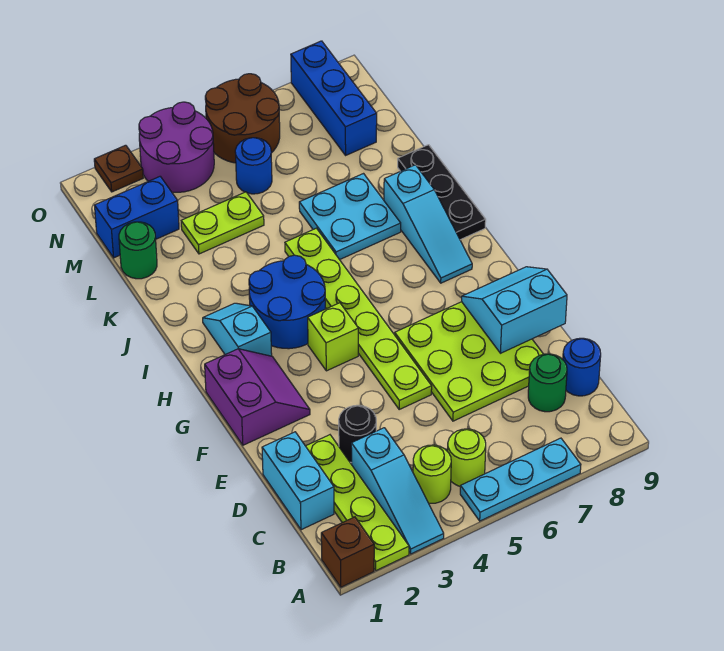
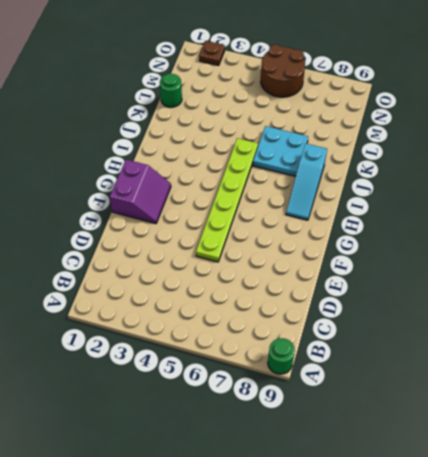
green 1x1 round brick [268,338,295,374] -> green 1x1 round brick moved to [528,354,567,412]
none -> brown 1x1 brick [321,517,374,587]
none -> lime 1x4 plate [306,435,409,570]
none -> cyan 1x3 slope [351,428,444,554]

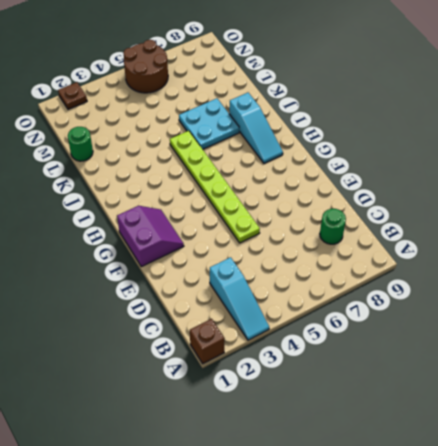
none -> lime 1x4 plate [306,435,409,570]
none -> cyan 1x3 plate [460,438,581,521]
none -> lime 1x1 round brick [413,445,451,503]

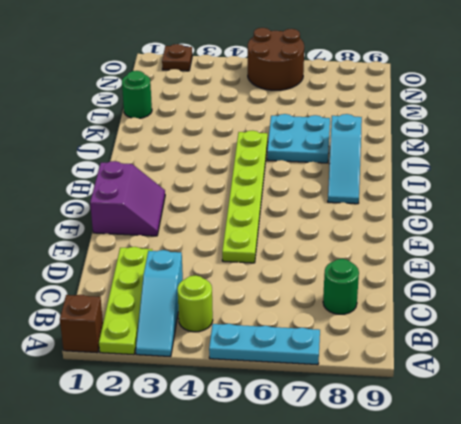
none -> lime 1x1 round brick [448,429,486,486]
none -> cyan 1x2 brick [262,432,334,530]
none -> blue 1x1 round brick [563,338,601,396]

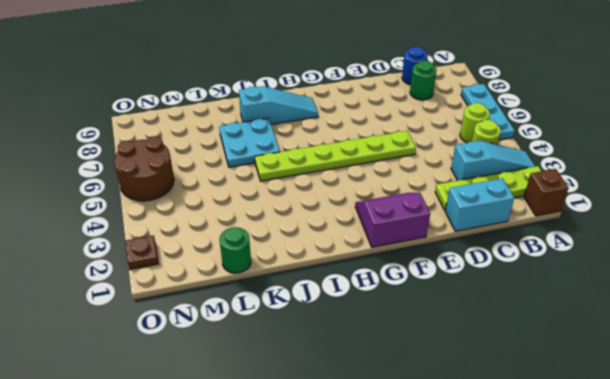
none -> black 1x1 round brick [339,405,376,463]
none -> lime 3x3 plate [395,302,543,421]
none -> lime 1x1 brick [308,303,358,371]

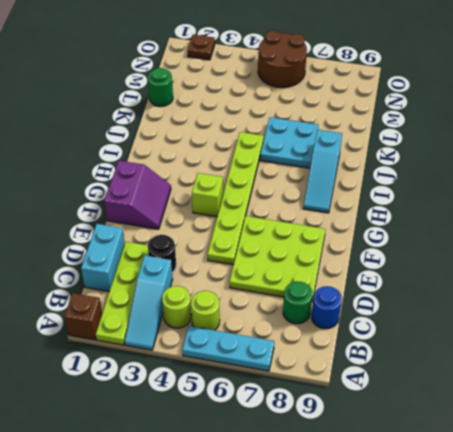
none -> cyan 1x2 slope [203,303,272,356]
none -> blue 2x2 round brick [249,255,325,349]
none -> black 1x3 plate [398,145,486,240]

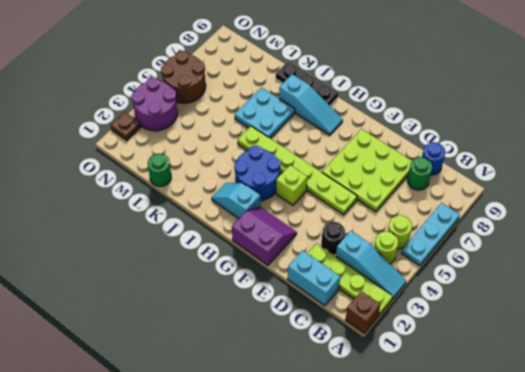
none -> lime 1x2 plate [181,192,264,254]
none -> blue 1x2 brick [95,177,179,258]
none -> blue 1x1 round brick [235,138,272,194]

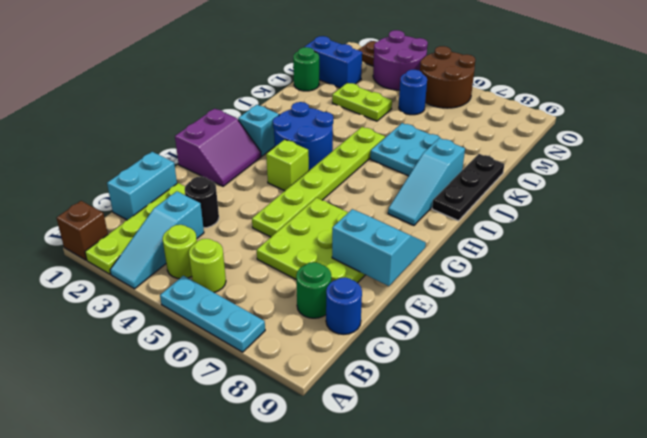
none -> blue 1x3 brick [291,41,377,155]

